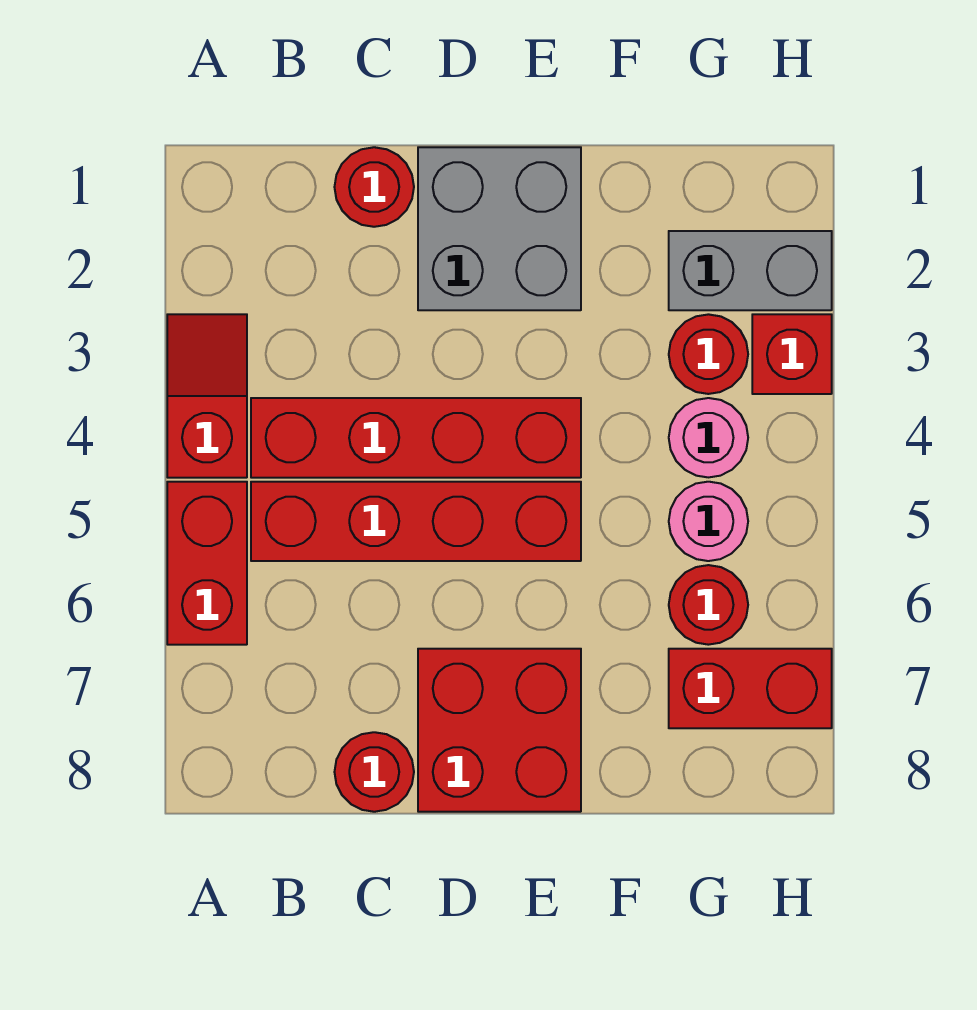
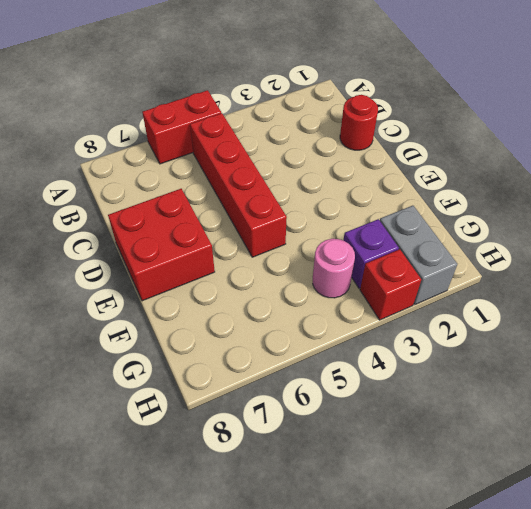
purple 1x1 brick [343,219,399,288] -> red 1x1 round brick [669,314,748,394]
none -> red 1x2 slope [167,314,247,478]
none -> red 1x4 brick [251,398,581,478]
none -> red 1x1 round brick [335,732,414,812]

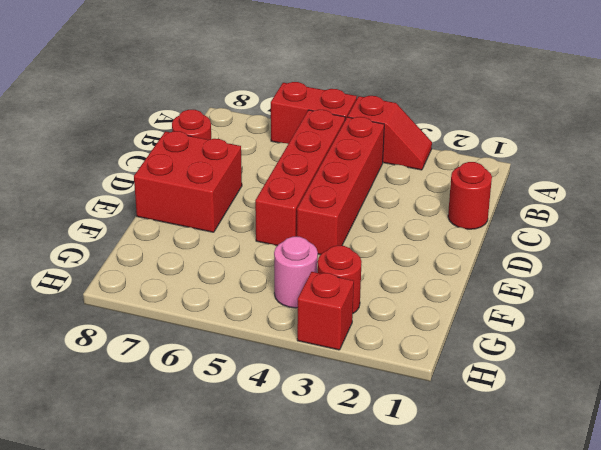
none -> grey 2x2 brick [418,147,581,310]
none -> grey 1x2 brick [669,231,832,310]
none -> pink 1x1 round brick [669,482,748,561]

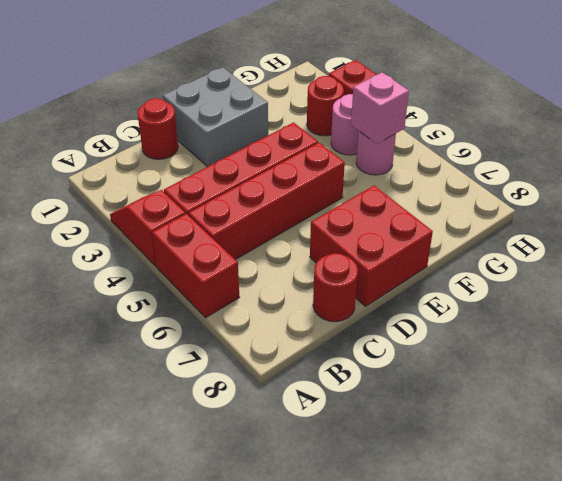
pink 1x1 brick [351,72,409,144] -> none
none -> grey 1x2 brick [669,231,832,310]
none -> red 1x1 round brick [669,565,748,645]
none -> red 1x2 brick [669,649,832,728]

